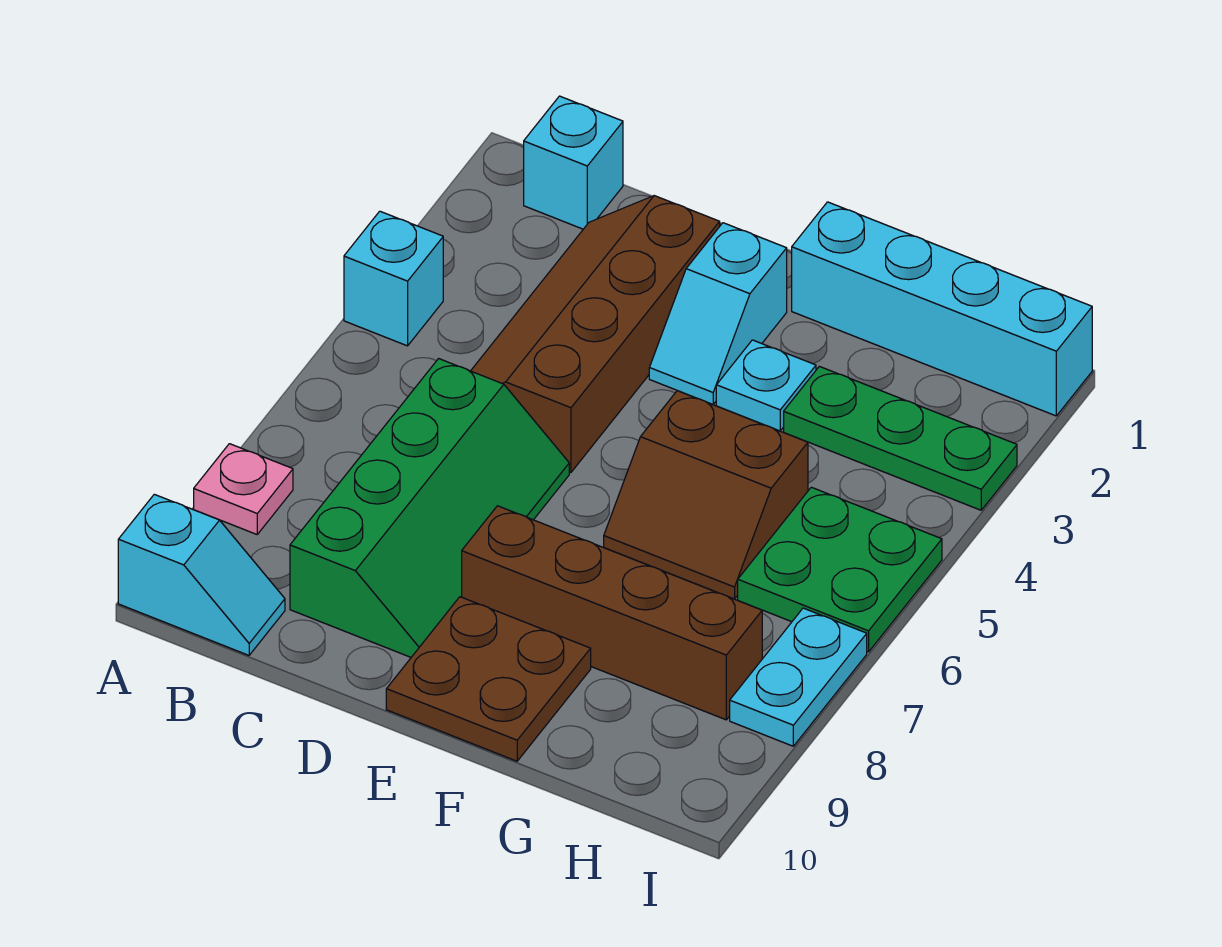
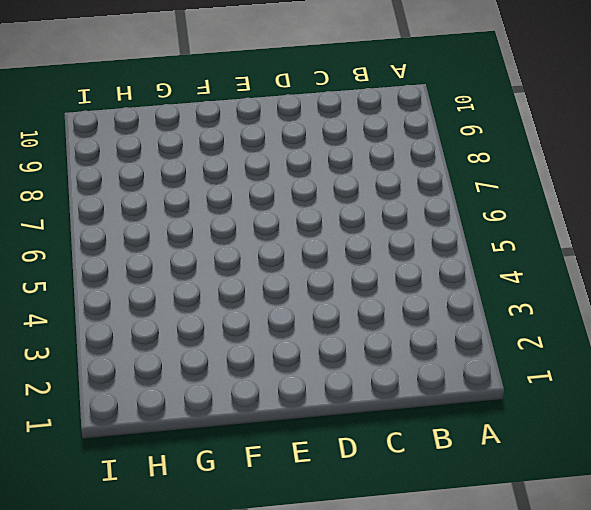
none -> cyan 1x1 brick [344,211,443,346]
none -> pink 1x1 plate [194,444,293,534]
none -> cyan 1x2 slope [118,494,285,655]

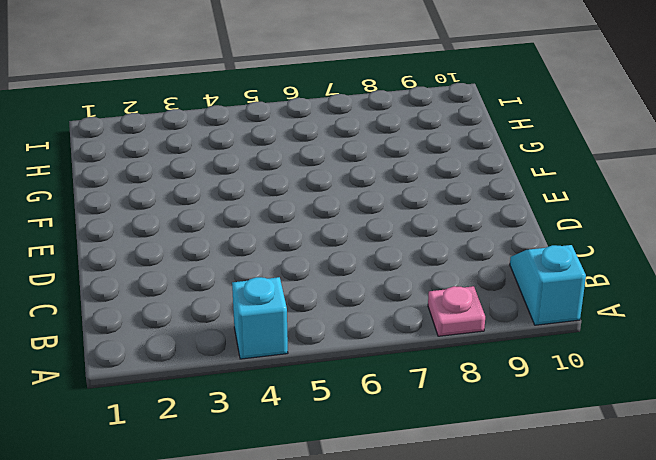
none -> cyan 1x1 brick [524,96,623,229]
none -> brown 2x4 slope [471,196,720,472]
none -> green 2x4 slope [290,359,569,657]

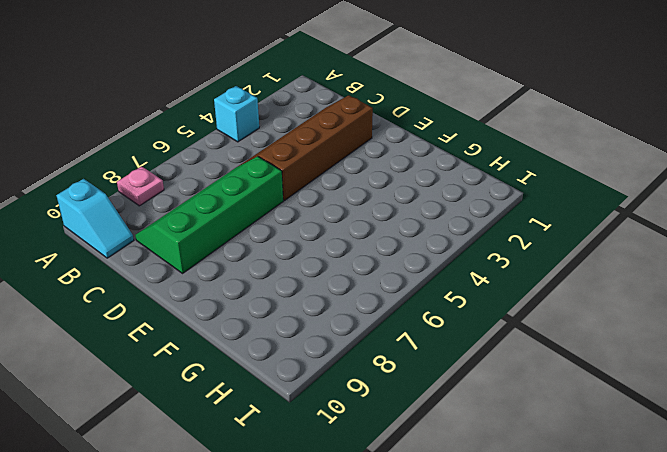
green 2x4 slope [135,156,283,273] -> green 2x4 slope turned to [290,359,569,657]
none -> cyan 1x1 brick [524,96,623,229]
none -> cyan 1x2 slope [649,223,787,405]
none -> brown 1x4 brick [462,506,762,720]

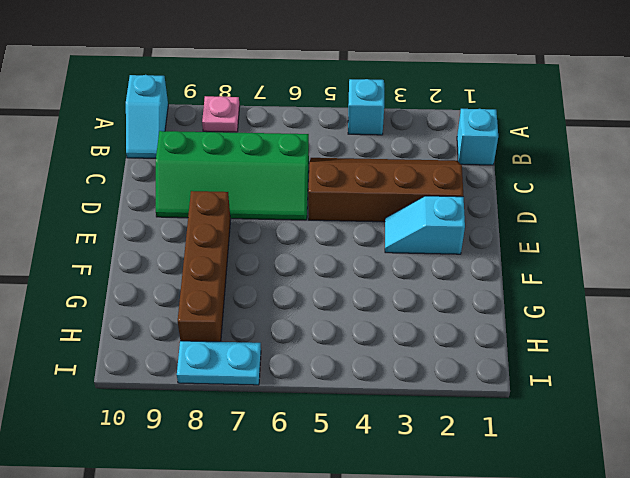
none -> brown 2x2 plate [386,597,591,761]
none -> cyan 1x4 brick [792,202,1092,416]
none -> cyan 1x1 plate [716,340,816,431]

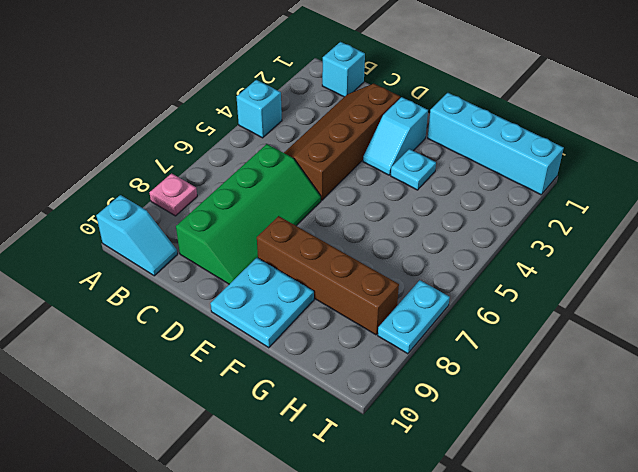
cyan 2x2 plate [210,258,314,348] -> brown 2x2 plate [386,597,591,761]
none -> brown 2x2 slope [604,391,808,599]
none -> green 1x3 plate [784,366,1017,510]
none -> green 2x2 plate [738,487,942,652]

